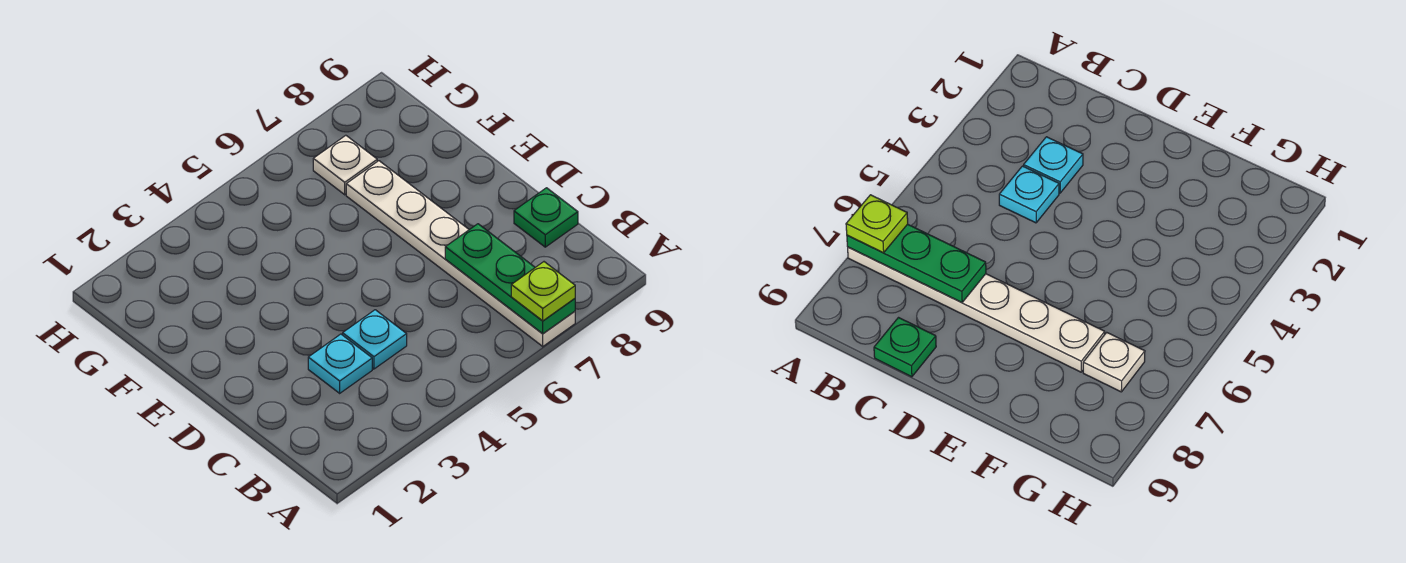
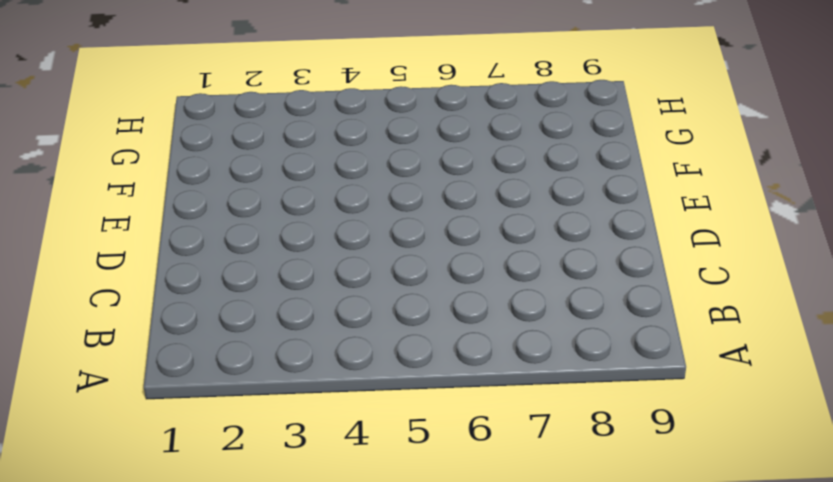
none -> white 1x6 plate [346,161,575,346]
none -> cyan 1x1 plate [308,334,372,393]

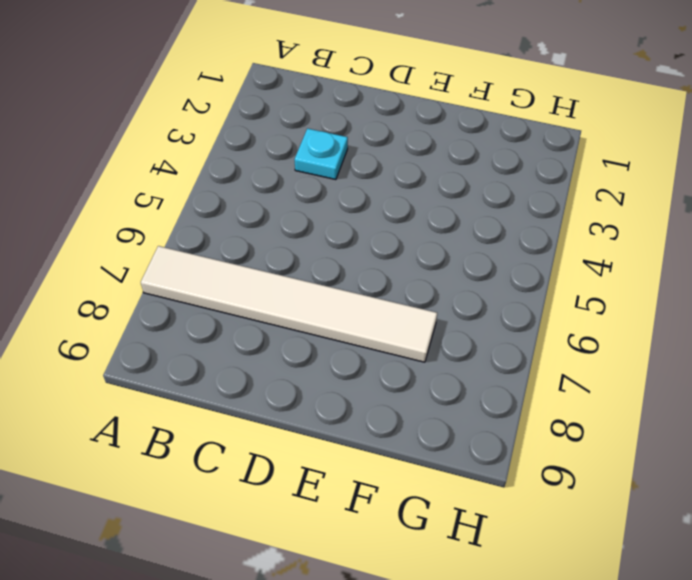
white 1x6 tile [141,246,437,362] -> white 1x6 plate [346,161,575,346]
none -> cyan 1x1 plate [343,310,407,369]
none -> green 1x1 plate [514,188,578,247]

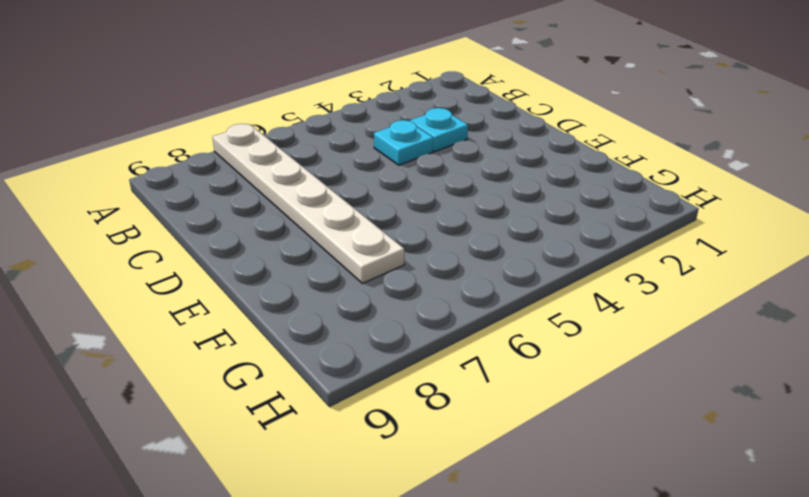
none -> green 1x1 plate [514,188,578,247]
none -> white 1x1 plate [313,135,377,195]

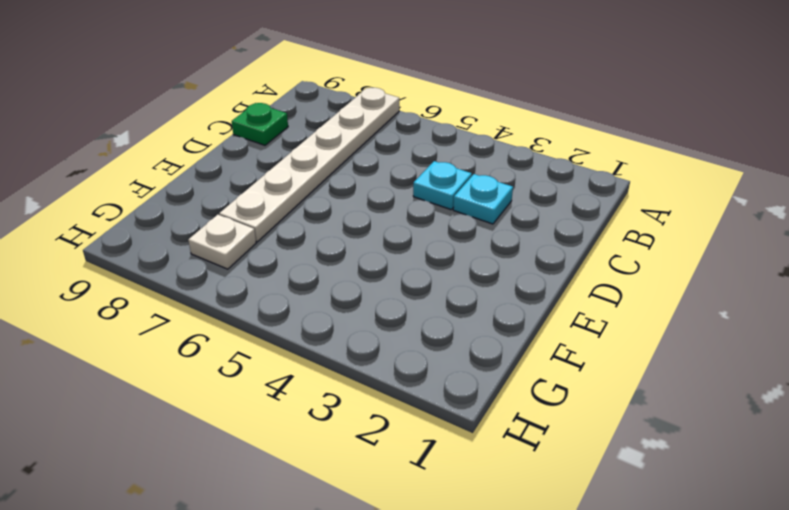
none -> green 1x3 plate [445,224,575,334]
none -> lime 1x1 plate [511,262,575,321]

